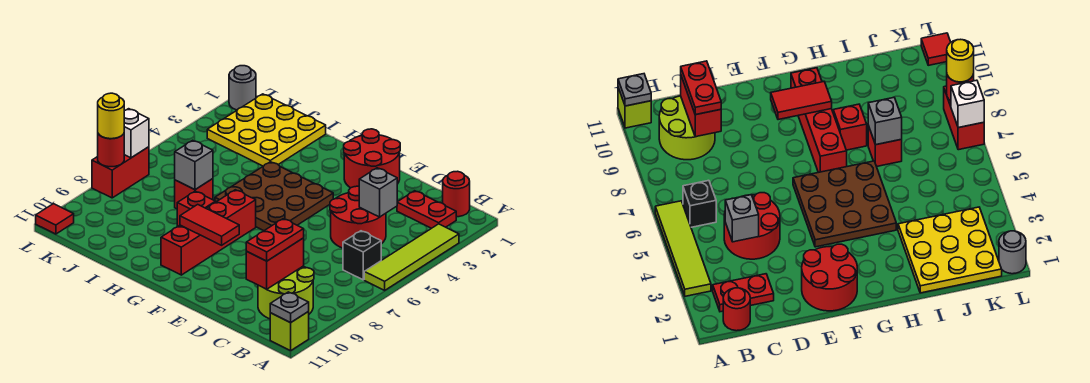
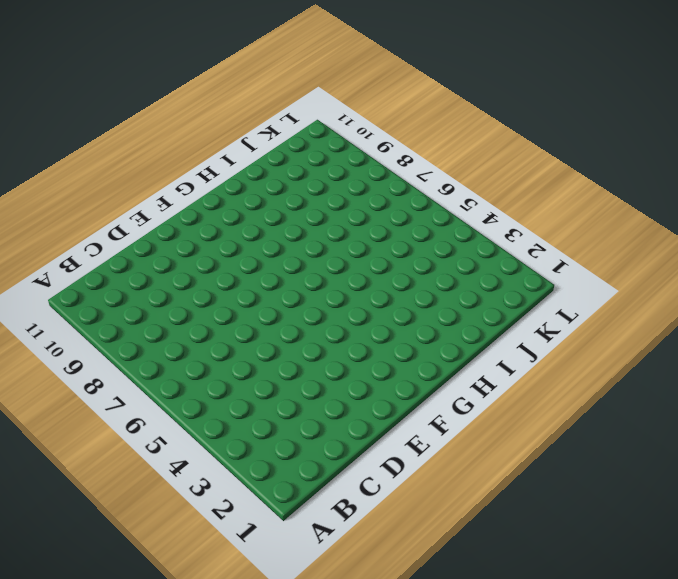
none -> lime 1x4 tile [364,224,459,290]
none -> lime 1x1 brick [270,312,309,351]
none -> red 1x1 round brick [443,171,470,217]

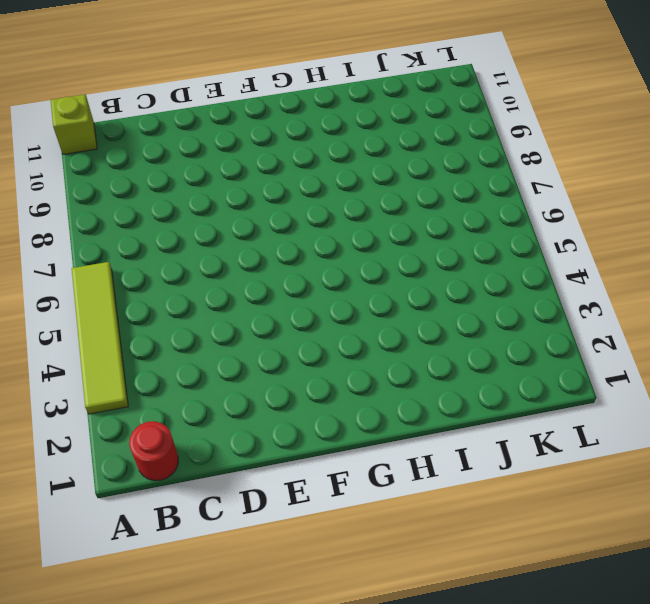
none -> red 1x2 plate [397,191,456,228]
none -> black 1x1 brick [343,231,381,280]
none -> lime 2x2 round brick [258,266,314,319]

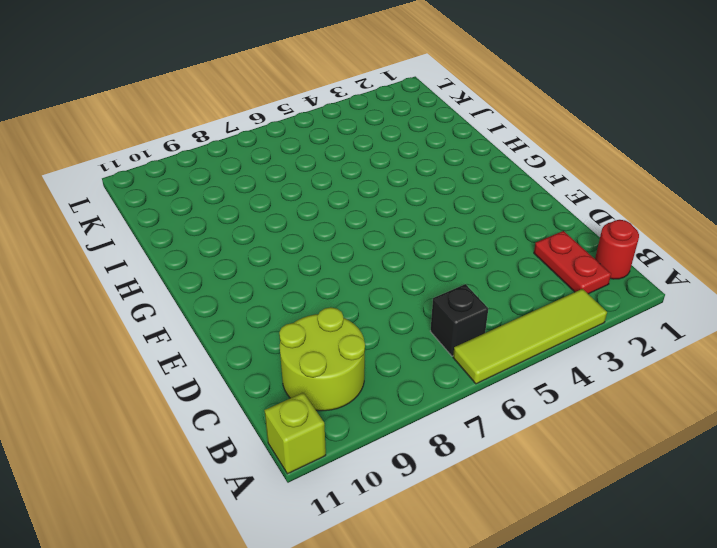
none -> red 2x2 round brick [330,186,386,248]
none -> red 2x2 round brick [344,129,400,188]
none -> brown 3x3 plate [215,162,333,231]

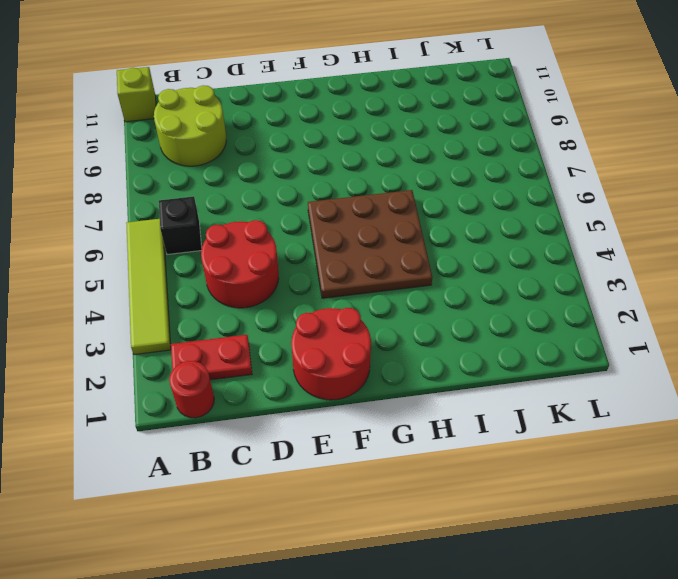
none -> red 1x4 brick [161,190,256,275]
none -> red 1x1 brick [177,191,216,227]
none -> yellow 3x3 plate [207,94,326,166]

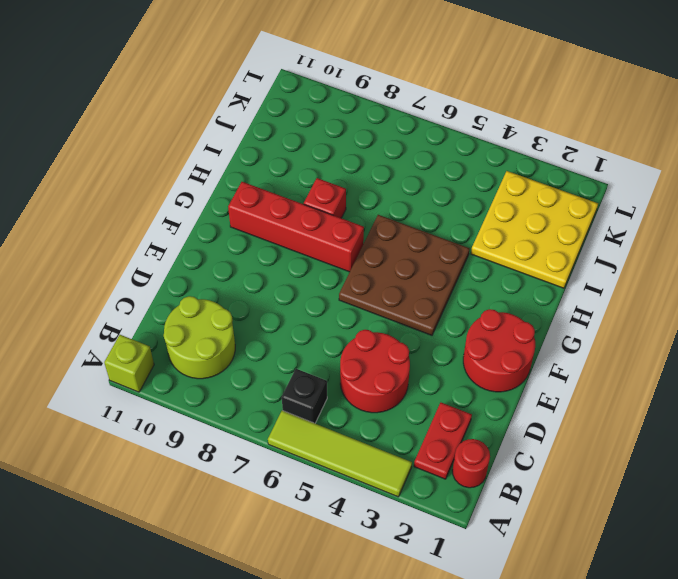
none -> red 1x1 brick [175,179,213,209]
none -> grey 1x1 round brick [229,66,256,110]
none -> red 1x2 brick [92,147,149,198]

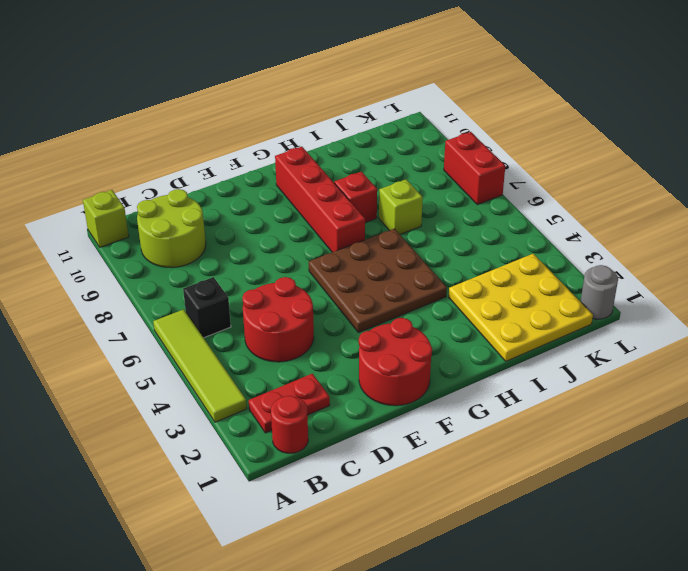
lime 1x1 brick [379,180,423,234] -> red 1x1 brick [175,179,213,209]
none -> red 1x1 tile [36,204,74,234]
none -> grey 1x1 plate [270,292,309,323]
none -> grey 1x1 brick [359,168,397,217]

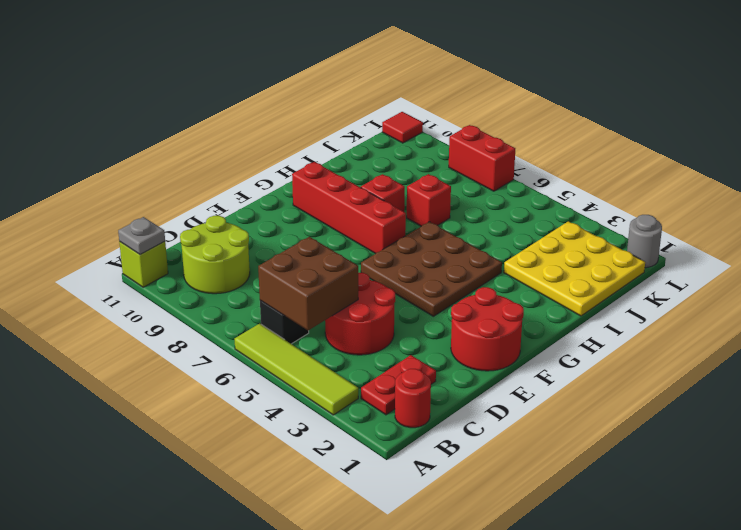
brown 2x2 brick [258,237,358,331] -> none
none -> grey 1x1 brick [359,168,397,217]
none -> red 1x2 brick [246,238,304,289]
none -> red 1x2 tile [180,205,239,245]

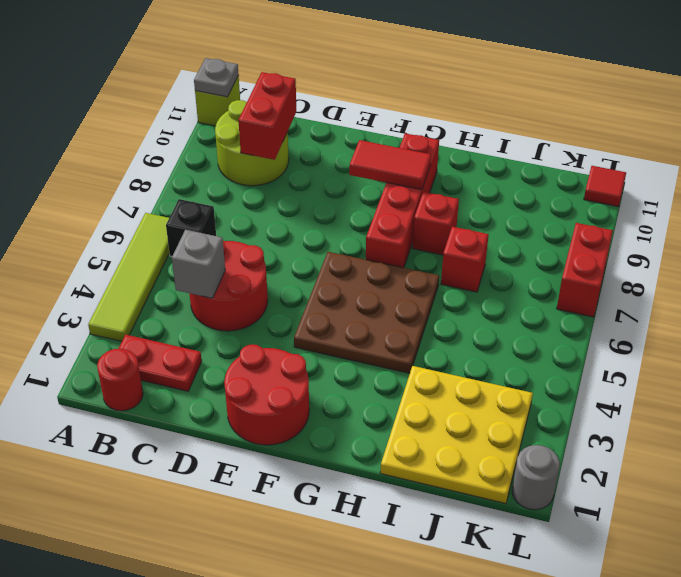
none -> grey 1x1 brick [175,140,213,190]
none -> white 1x1 brick [124,109,149,158]
none -> red 1x1 round brick [98,134,124,167]

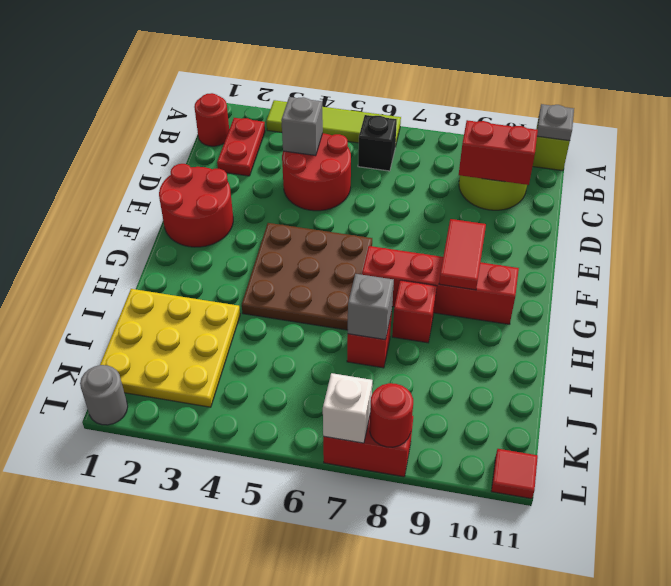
none -> red 1x2 plate [246,219,304,261]
none -> yellow 1x1 round brick [98,93,124,139]

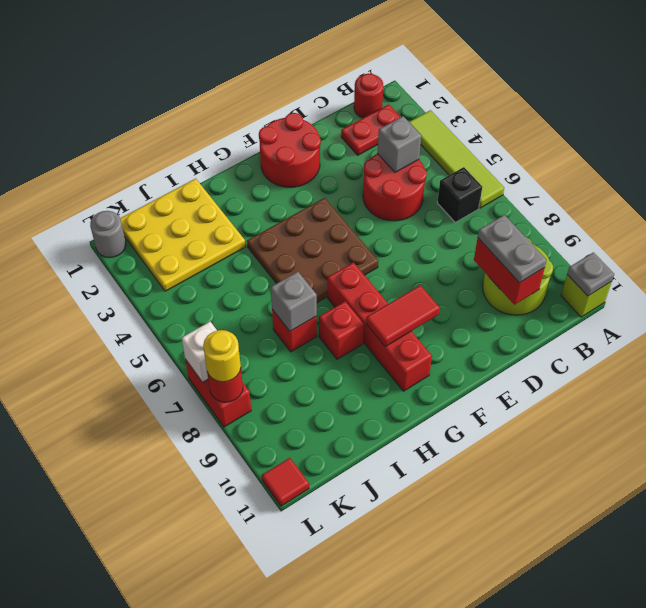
grey 1x2 plate [478,215,547,283] -> red 1x2 plate [246,219,304,261]

